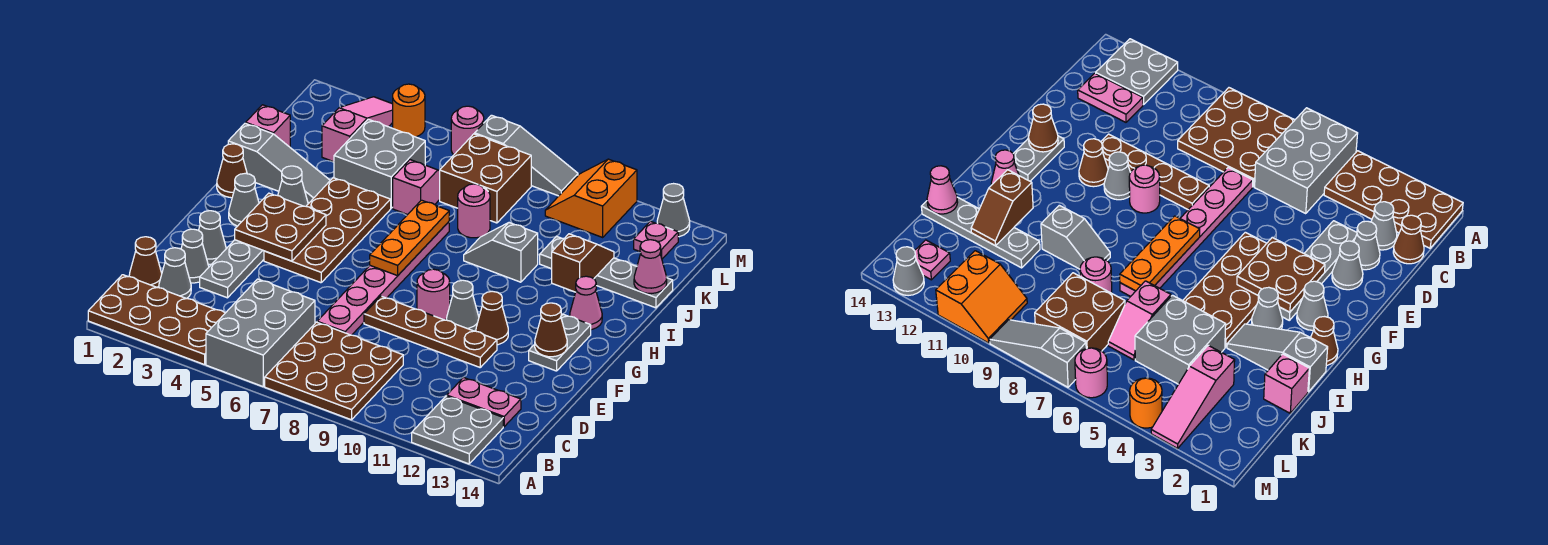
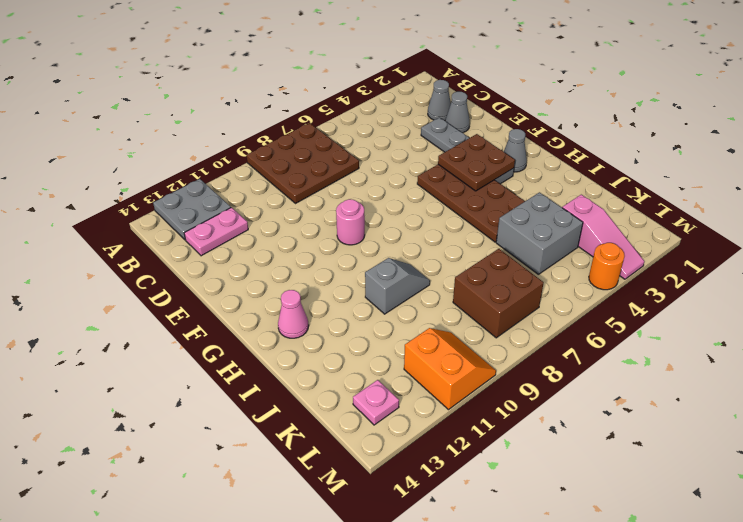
none -> brown 2x4 plate [88,275,225,365]
none -> grey 2x3 brick [206,279,315,386]
none -> brown 1x1 cone [129,237,162,287]
none -> pink 1x6 plate [317,222,449,335]

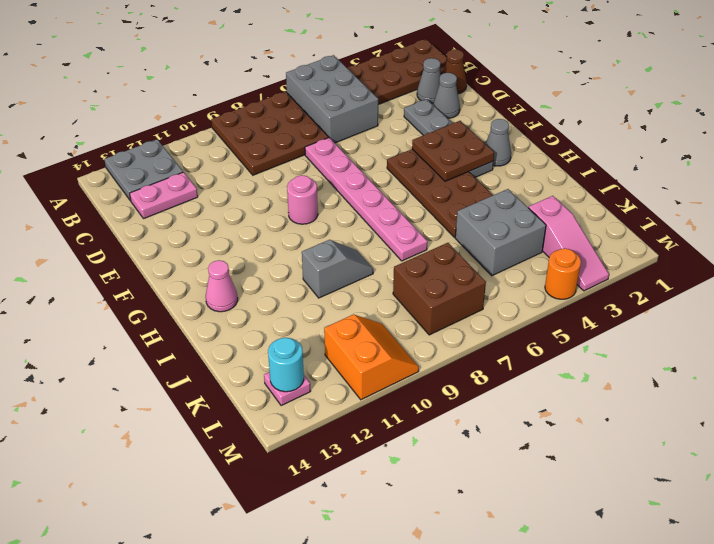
cyan 1x1 round brick [268,338,304,392] -> none
none -> grey 1x1 cone [199,211,226,264]
none -> brown 1x4 plate [364,296,497,367]
none -> grey 1x1 cone [447,280,479,331]
none -> brown 1x1 cone [476,291,508,345]

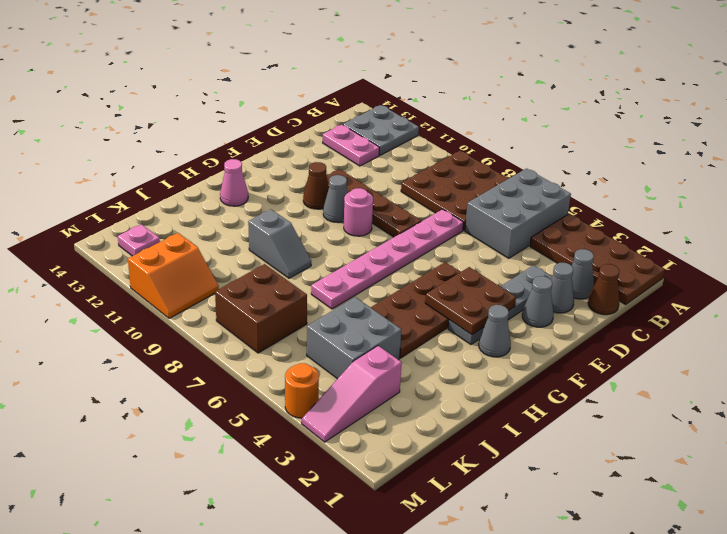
none -> grey 1x2 plate [529,314,591,371]
none -> brown 1x1 cone [217,144,247,198]
none -> grey 1x1 cone [278,166,308,206]
none -> grey 1x3 slope [228,123,330,203]

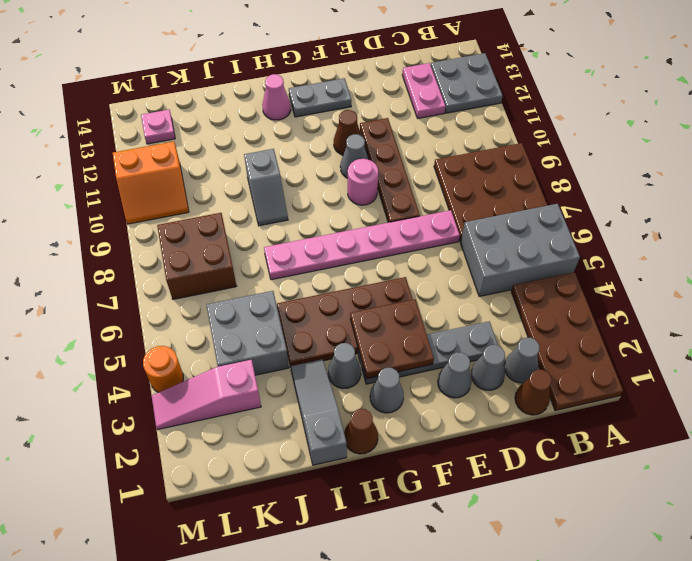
none -> pink 1x1 brick [246,105,290,147]
none -> pink 1x2 slope [393,160,440,215]
none -> pink 1x1 round brick [458,184,490,238]
none -> grey 1x4 plate [540,236,673,308]

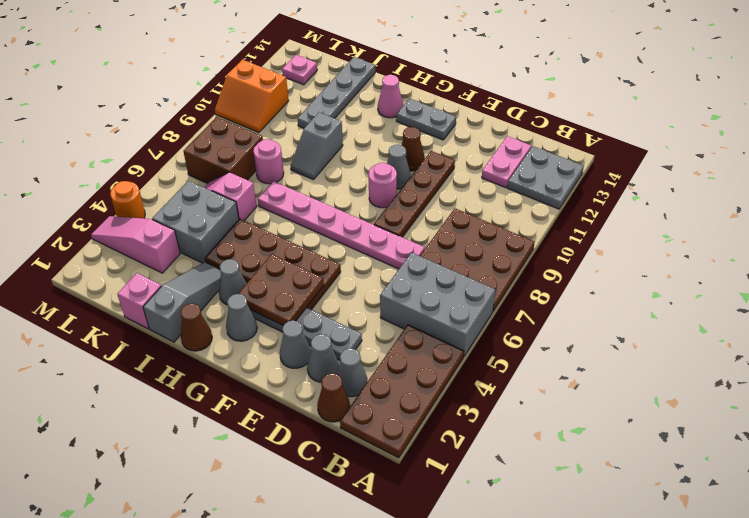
none -> pink 1x1 round brick [451,106,484,155]
none -> grey 1x3 slope [475,115,578,196]
none -> grey 1x1 cone [657,184,690,237]
none -> brown 1x1 cone [535,303,567,357]

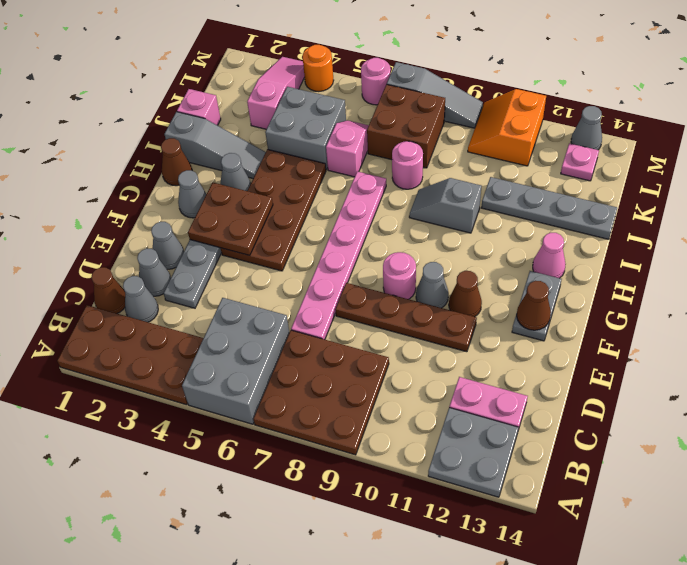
none -> orange 1x3 plate [370,200,449,276]
none -> brown 1x2 slope [552,234,614,292]
none -> pink 1x1 cone [634,240,667,293]

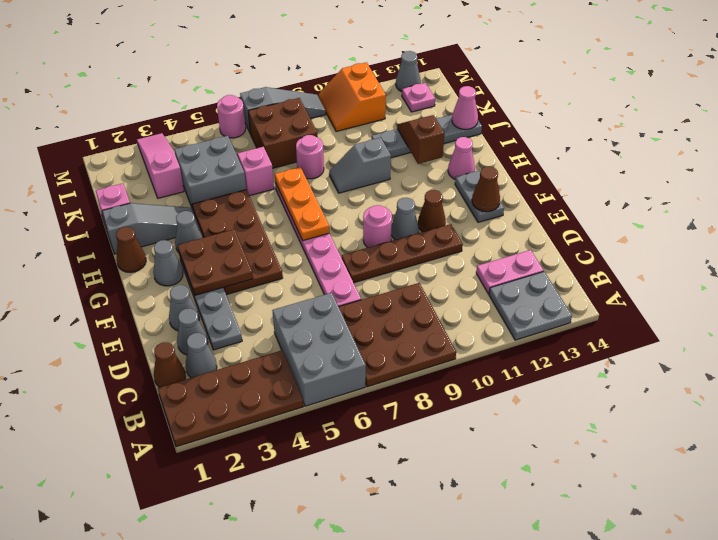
none -> orange 1x1 round brick [393,84,425,137]

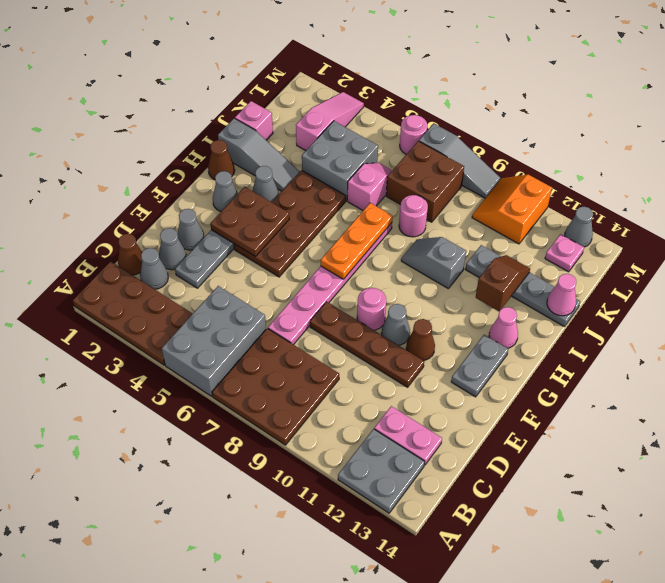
none -> orange 1x1 round brick [393,84,425,137]
none -> brown 1x1 cone [535,303,567,357]

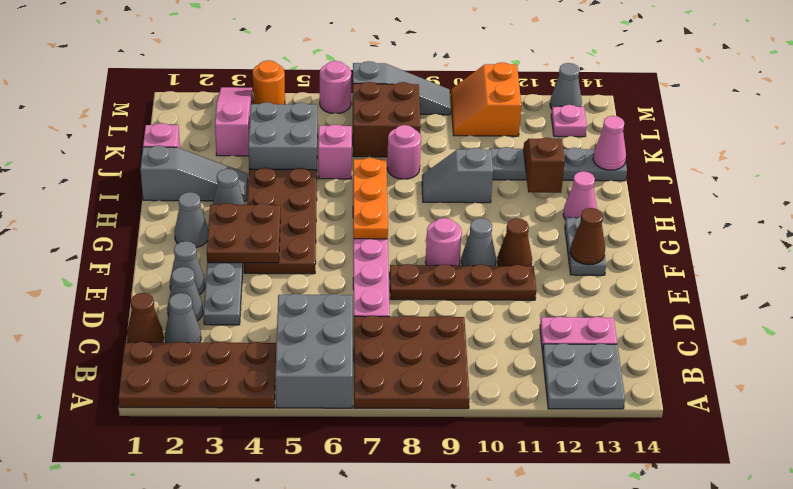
none -> brown 1x1 cone [217,144,247,198]

